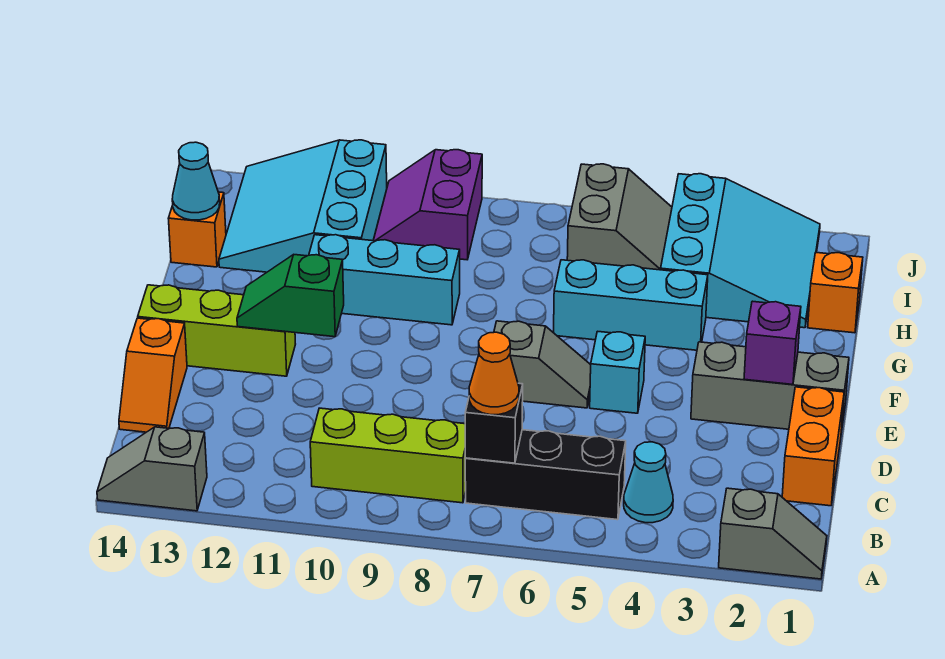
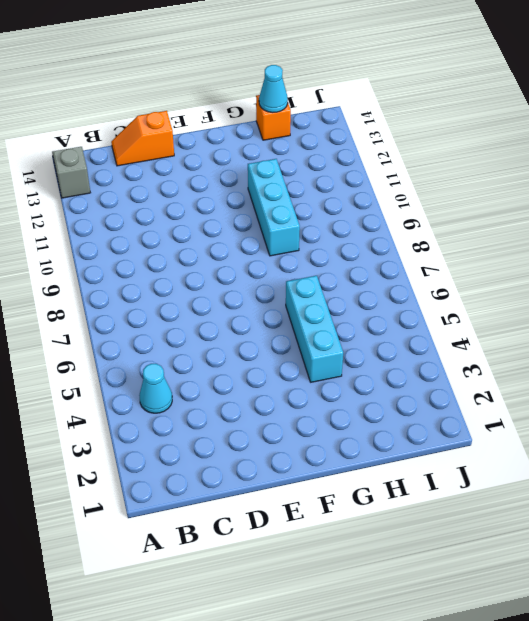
none -> grey 1x2 slope [719,488,827,579]
none -> black 1x3 brick [465,430,626,520]
none -> lime 1x3 brick [310,408,466,503]

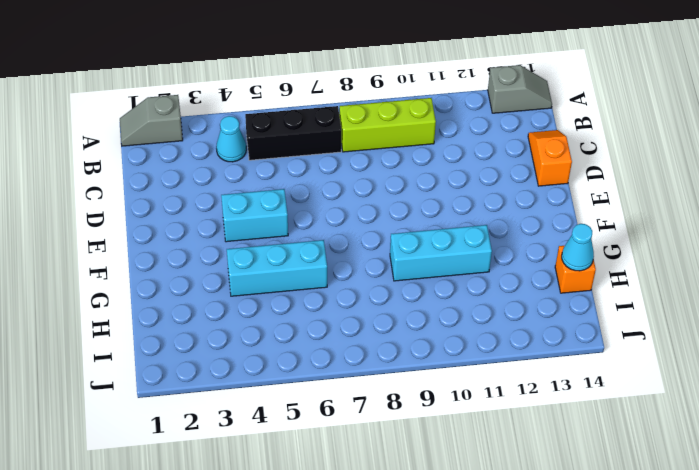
cyan 1x2 brick [221,189,288,242] -> cyan 1x1 brick [590,331,645,413]
none -> orange 1x2 brick [782,387,844,506]
none -> grey 1x3 brick [691,342,849,432]
none -> grey 1x2 slope [494,321,591,408]

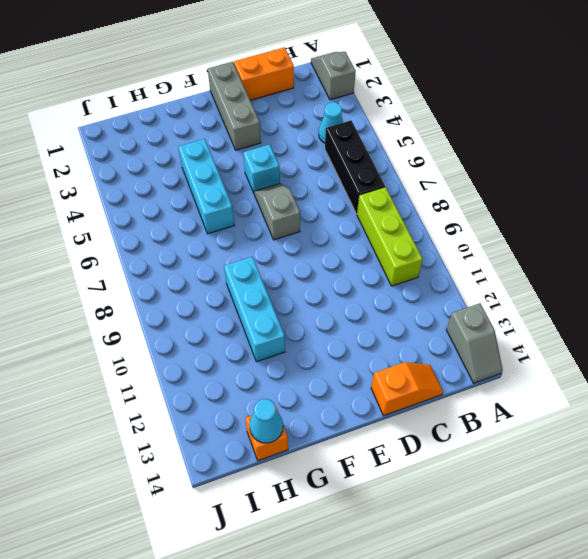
none -> lime 1x3 brick [138,285,295,376]
none -> orange 1x1 brick [808,252,863,333]
none -> cyan 3x3 slope [661,174,820,328]

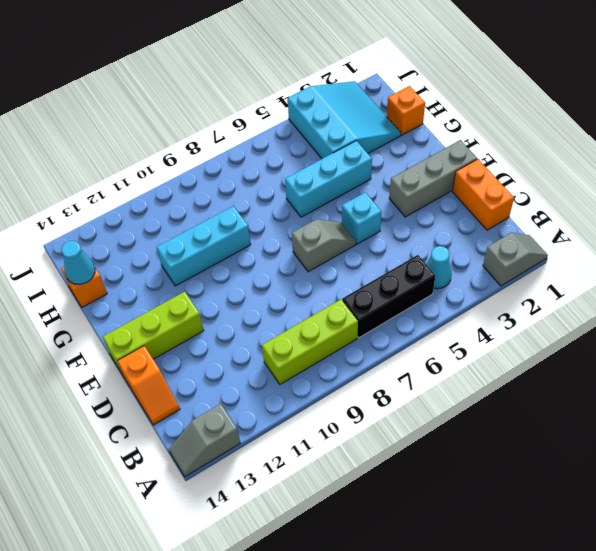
none -> cyan 3x3 slope [219,140,387,272]
none -> grey 2x2 slope [567,164,672,270]
none -> purple 2x2 slope [373,150,482,260]

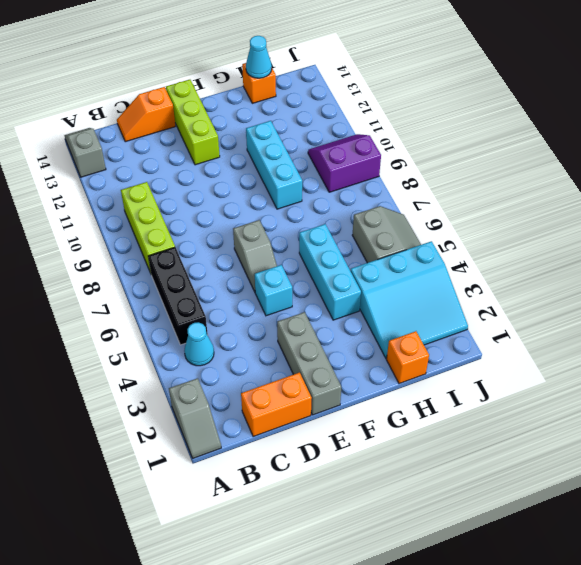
grey 2x2 slope [352,206,421,263] -> grey 2x2 slope turned to [567,164,672,270]
none -> cyan 3x3 slope [219,140,387,272]
none -> black 1x1 brick [465,383,523,463]
none -> purple 1x1 brick [744,301,801,384]

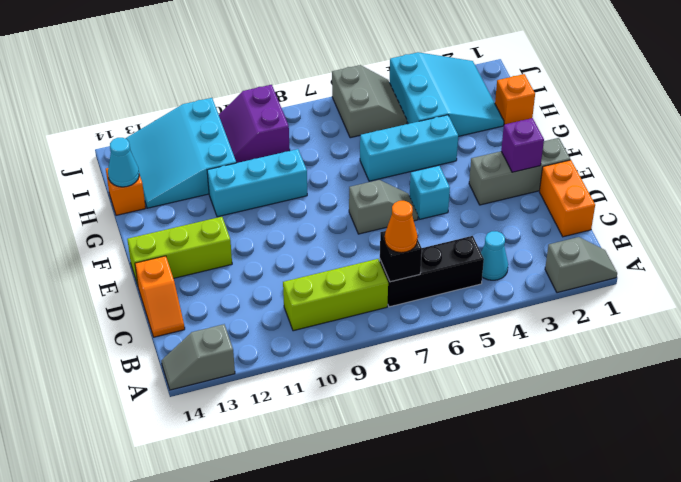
none -> green 1x2 slope [237,255,344,337]

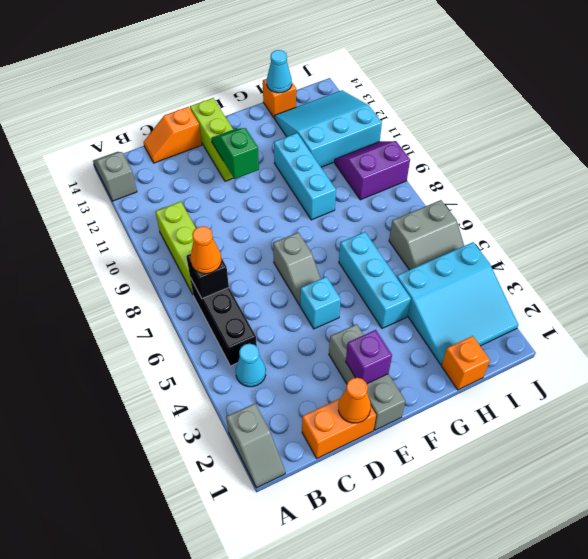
orange 1x1 cone [338,378,371,423] -> none

